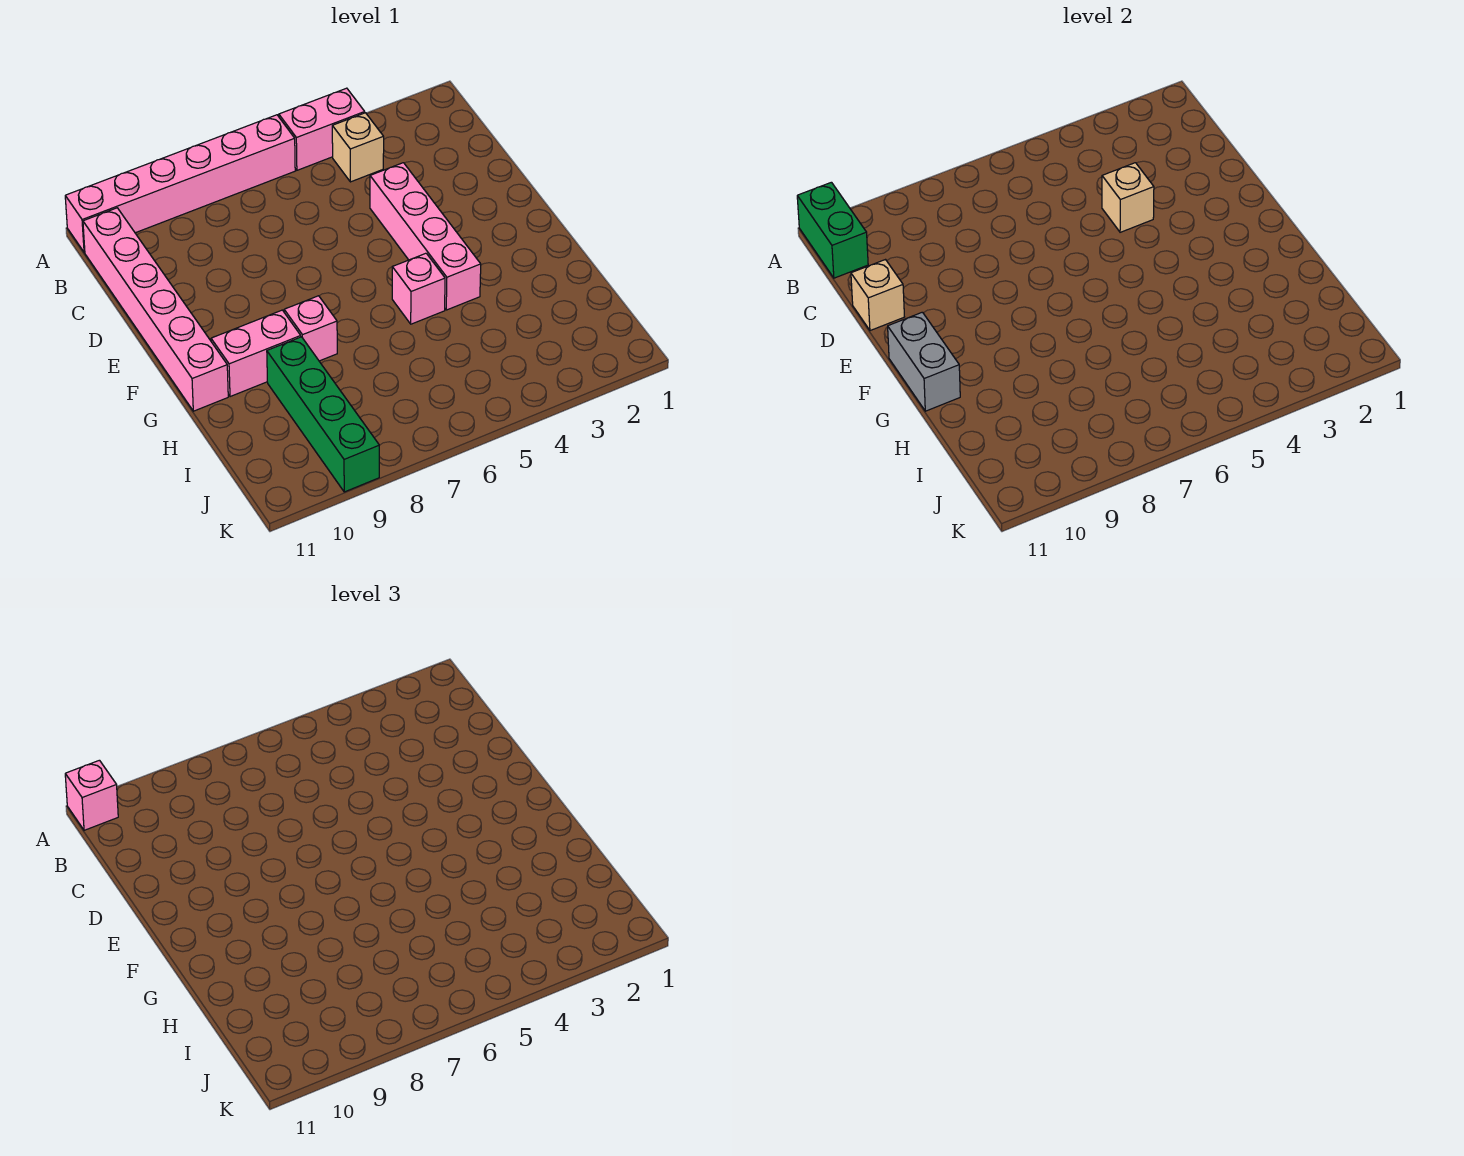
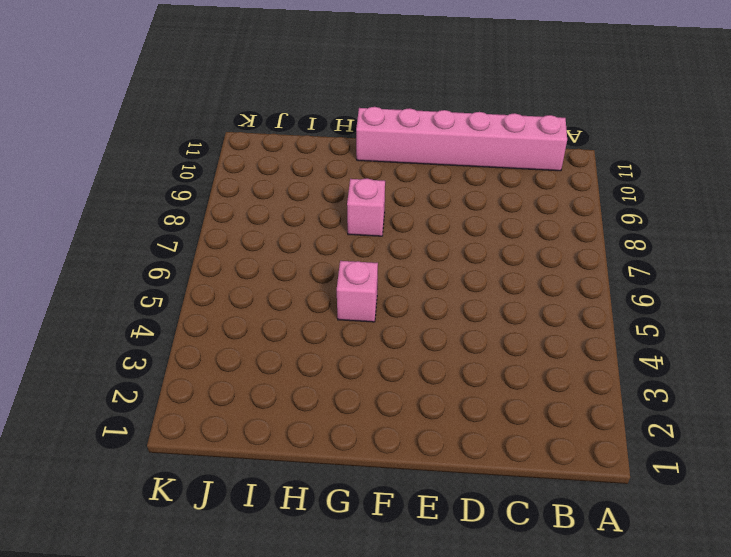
none -> pink 1x2 brick [279,88,365,170]
none -> pink 1x6 brick [65,115,295,252]
none -> tan 1x1 brick [332,113,384,182]

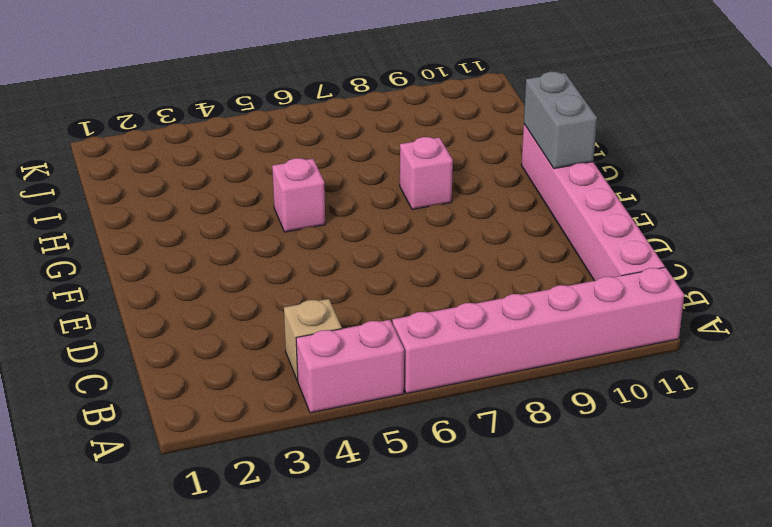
none -> pink 1x4 brick [370,163,481,310]
none -> pink 1x2 brick [211,310,301,397]
none -> green 1x4 brick [267,337,379,492]

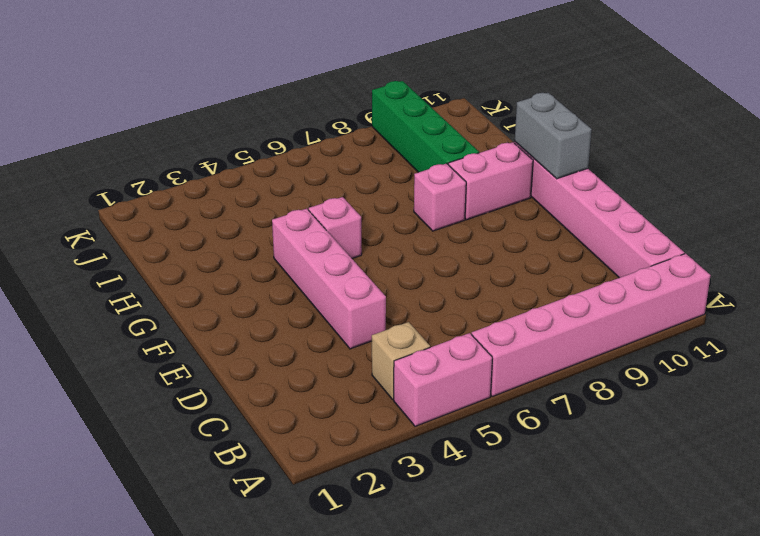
none -> green 1x2 brick [797,182,868,278]
none -> tan 1x1 brick [1102,163,1154,232]
none -> tan 1x1 brick [851,260,904,331]

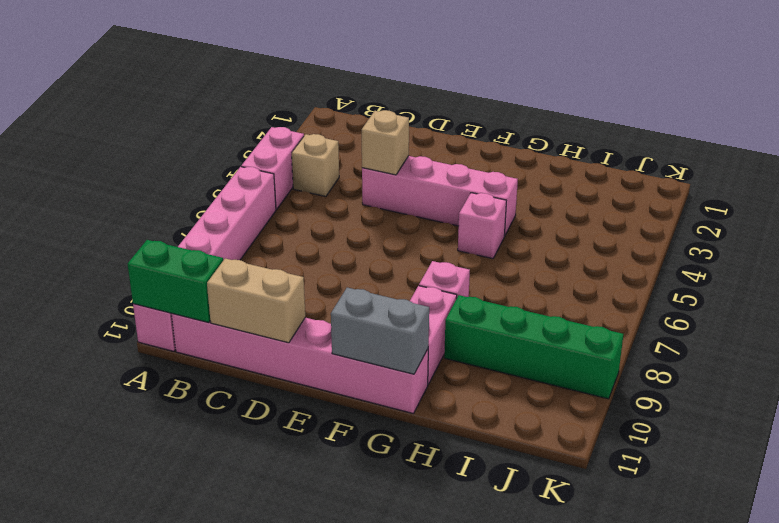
tan 1x2 brick [207,258,305,343] -> tan 1x1 brick [851,260,904,331]
none -> pink 1x1 brick [65,760,118,830]

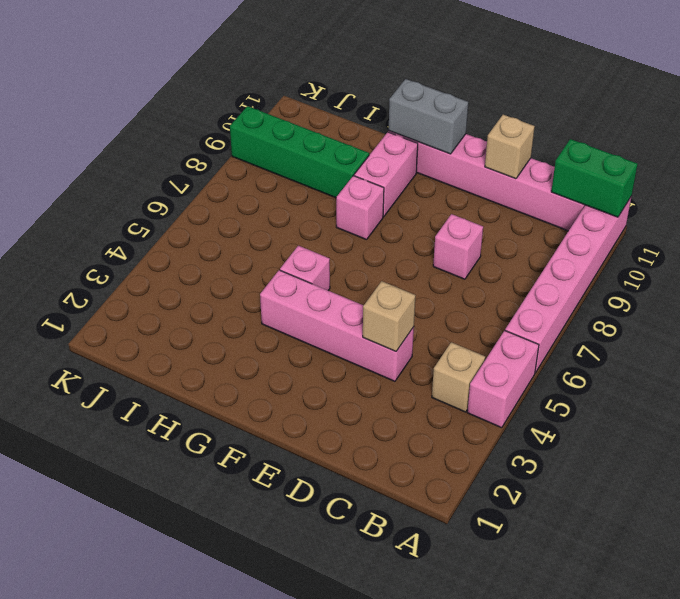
pink 1x1 brick [433,214,483,279] -> pink 1x1 brick moved to [65,760,118,830]

